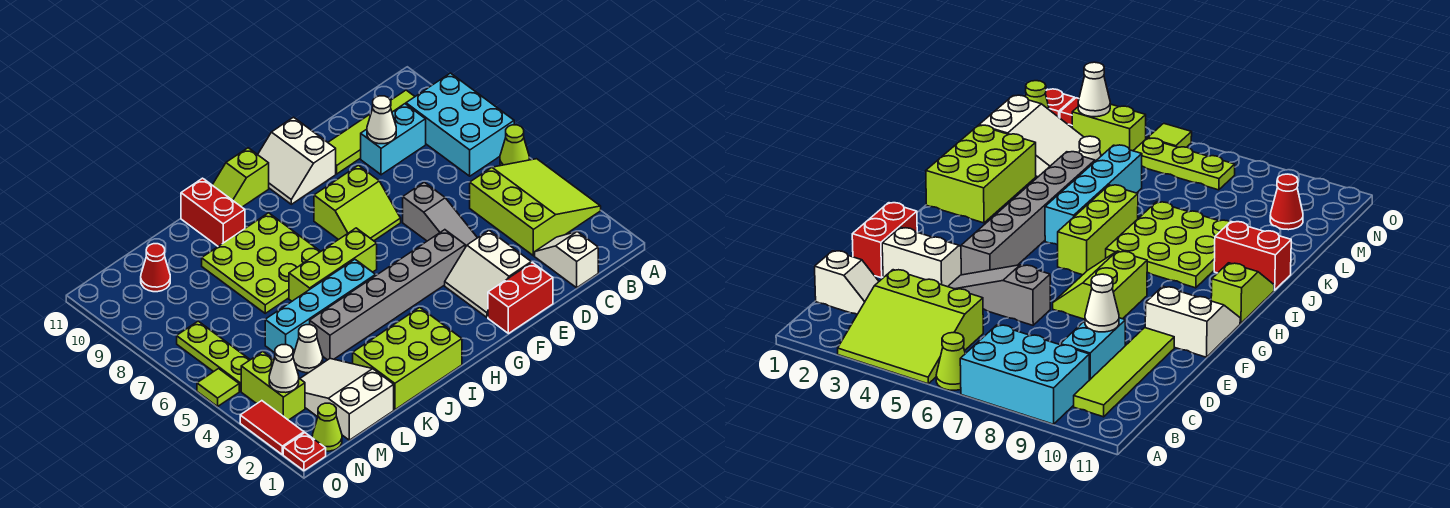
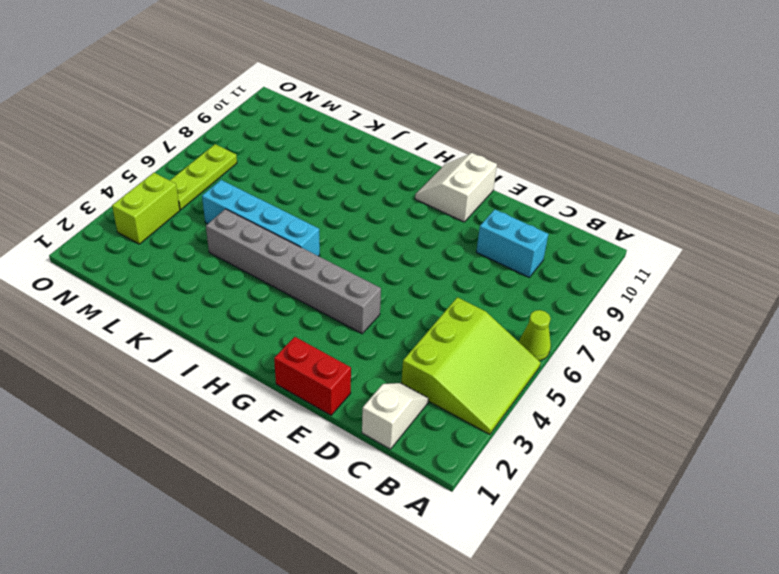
none -> cyan 2x3 brick [406,73,514,176]
none -> lime 1x4 tile [328,90,415,174]
none -> white 2x2 slope [445,231,531,317]

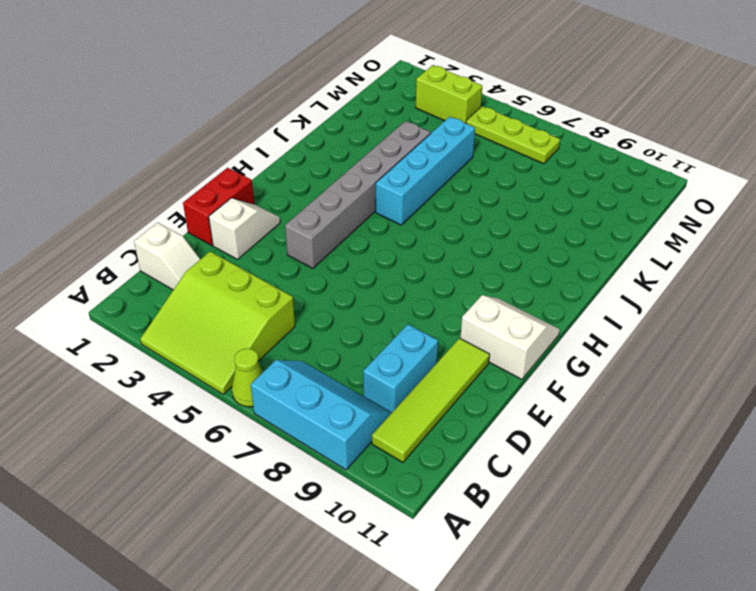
cyan 2x3 slope [251,360,391,470] -> cyan 2x3 brick [406,73,514,176]
white 1x2 slope [209,198,280,259] -> white 2x2 slope [445,231,531,317]
none -> grey 1x3 slope [403,182,477,247]
none -> lime 2x2 slope [314,165,401,241]
none -> lime 1x3 brick [289,228,377,301]

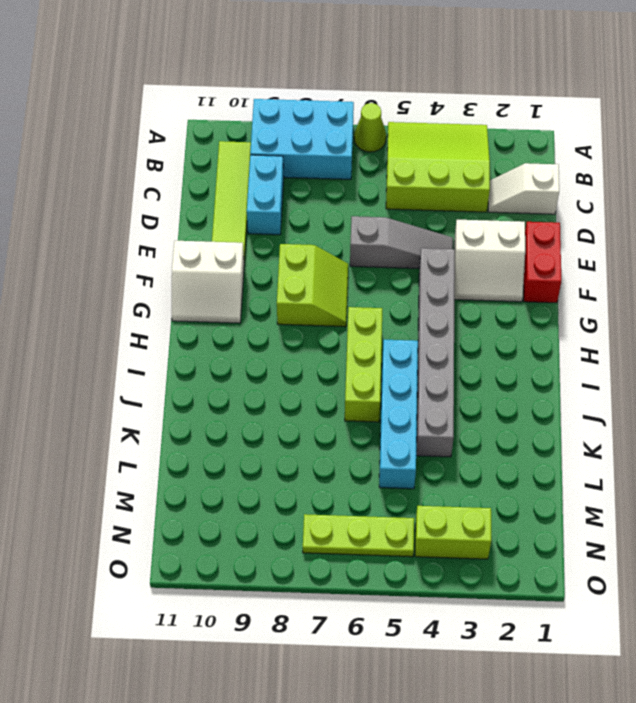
none -> lime 1x2 slope [213,148,269,207]
none -> lime 2x3 brick [353,307,462,410]
none -> lime 3x3 plate [202,213,321,313]

